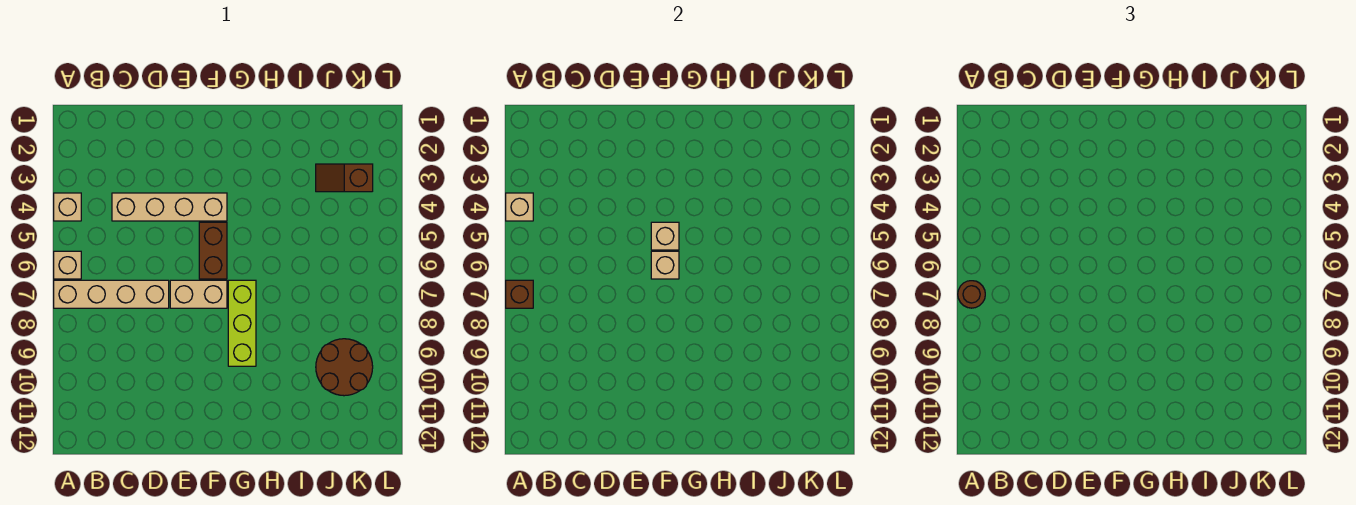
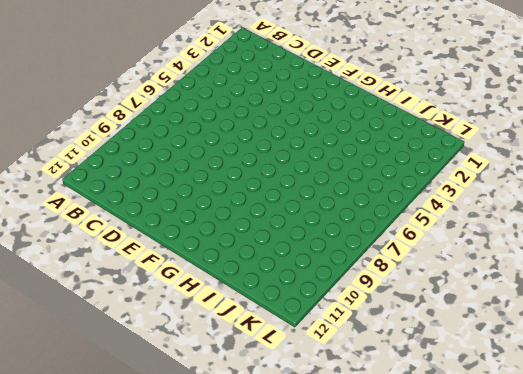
none -> tan 1x1 brick [54,193,81,221]
none -> tan 1x1 brick [54,251,81,279]
none -> tan 1x4 brick [54,280,169,308]

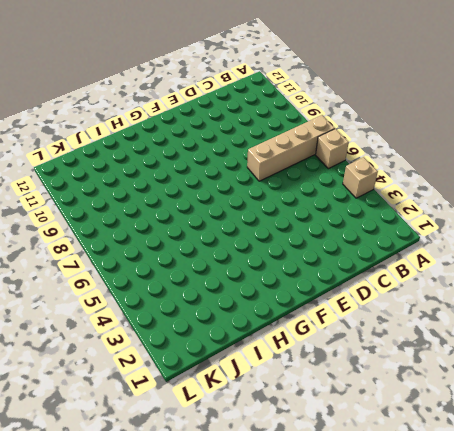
none -> tan 1x4 brick [112,193,227,221]
none -> tan 1x2 brick [170,280,227,308]
none -> brown 1x2 brick [199,222,227,279]

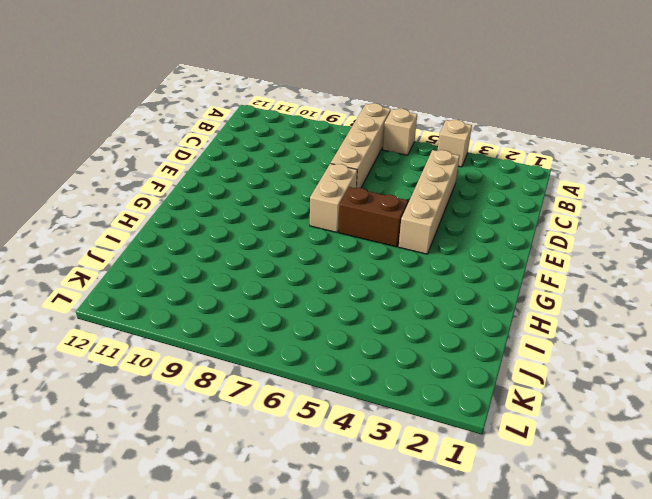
none -> lime 1x3 brick [228,280,256,366]
none -> brown 1x2 slope [316,164,373,192]
none -> brown 2x2 round brick [316,339,373,396]

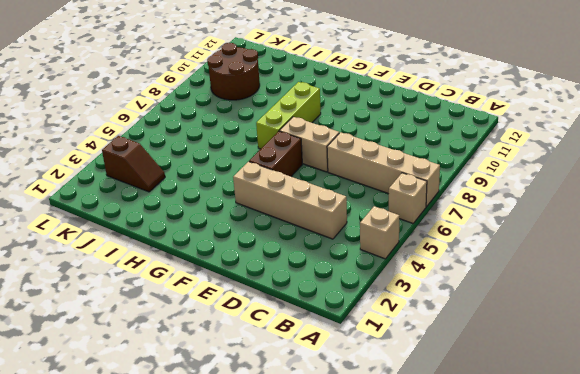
none -> tan 1x1 brick [506,193,533,221]
none -> brown 1x1 brick [506,280,533,308]
none -> tan 1x1 brick [651,222,679,250]

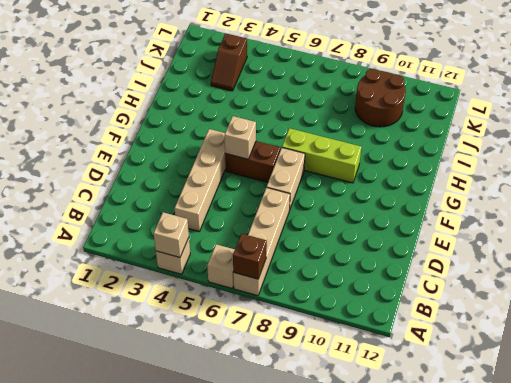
none -> tan 1x1 brick [651,251,679,279]
none -> brown 1x1 round brick [958,281,985,308]

